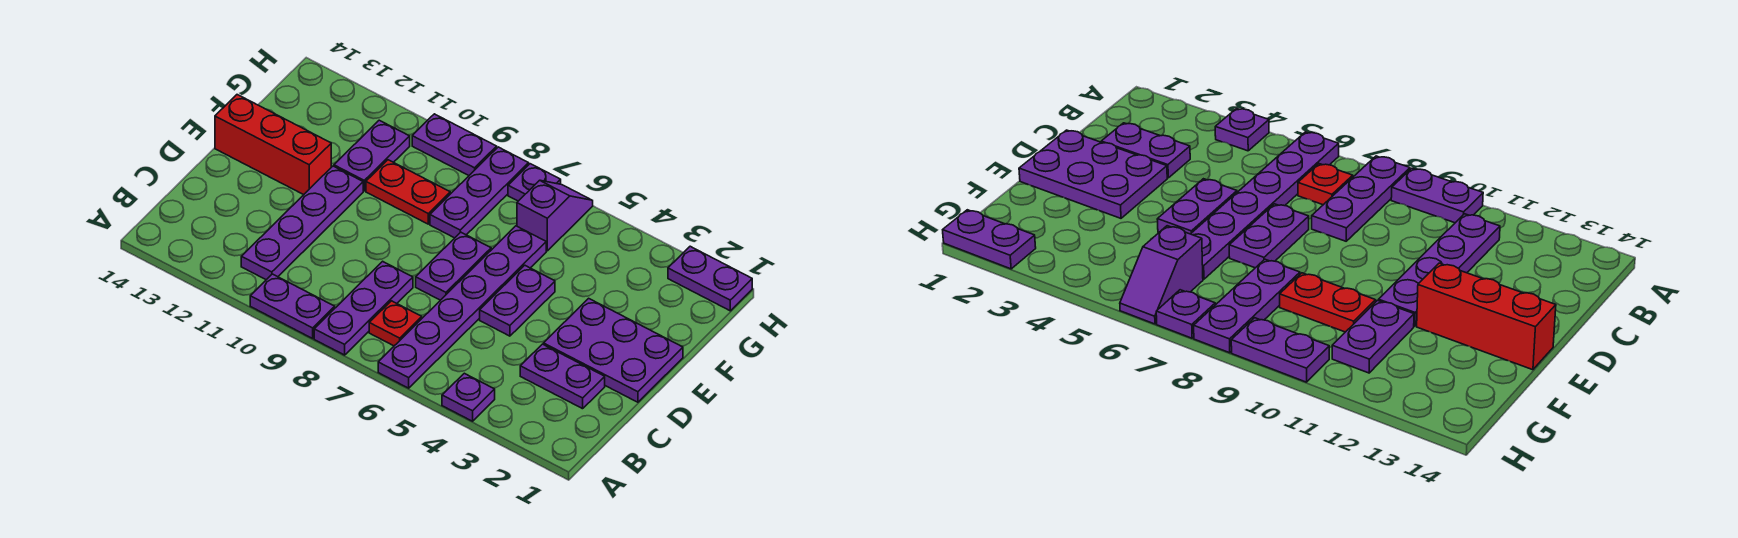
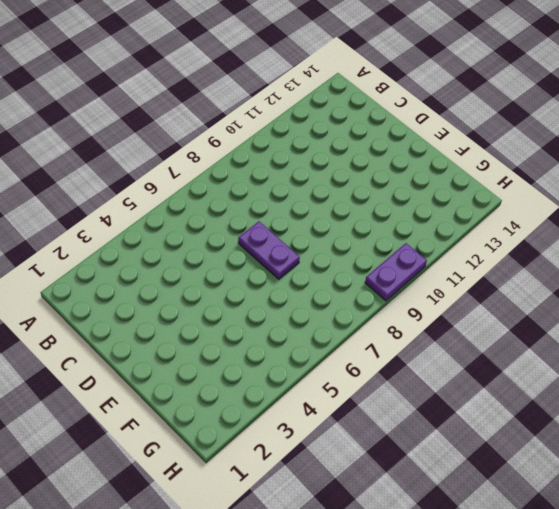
none -> purple 1x1 plate [442,373,495,421]
none -> purple 1x6 plate [378,226,546,388]
none -> purple 1x3 plate [314,261,413,355]

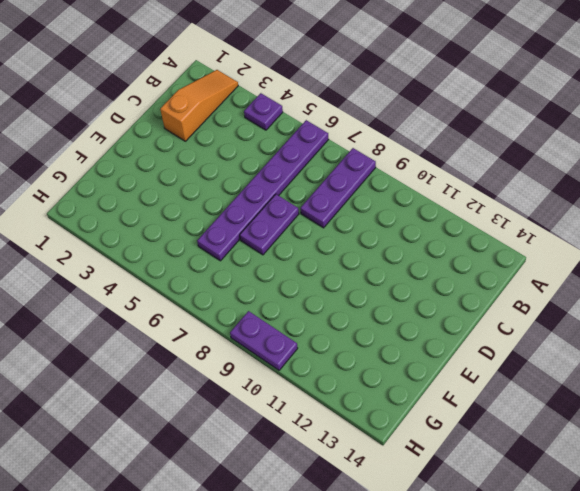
orange 1x3 slope [160,70,238,141] -> purple 1x2 plate [520,344,605,409]
none -> purple 1x2 plate [250,274,335,338]
none -> red 1x1 plate [369,301,422,346]
none -> purple 1x4 plate [241,166,363,280]

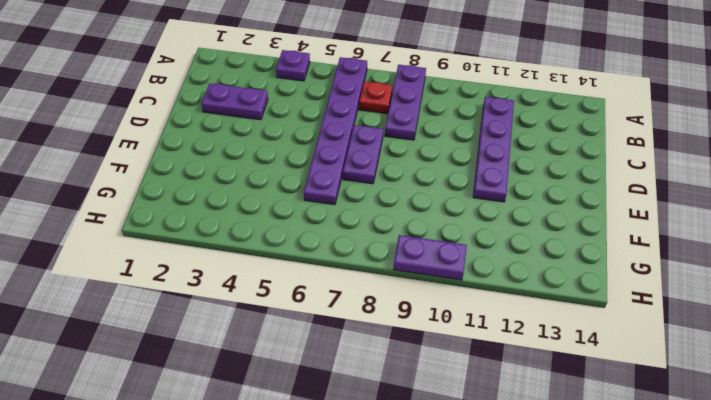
none -> purple 1x2 plate [250,274,335,338]
none -> purple 2x3 plate [543,298,683,402]
none -> purple 1x2 plate [480,265,555,336]

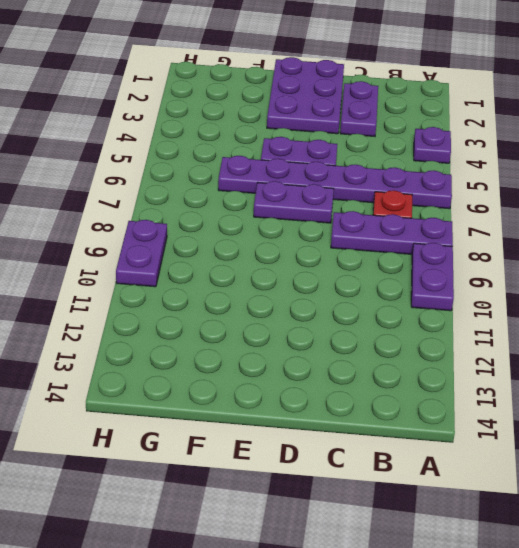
none -> purple 1x4 plate [241,166,363,280]
none -> red 1x3 brick [215,95,331,195]
none -> purple 1x3 plate [430,147,529,238]

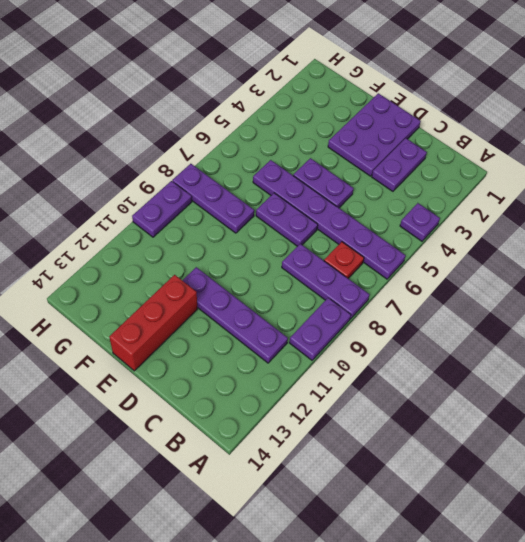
none -> red 1x2 plate [366,160,450,224]
none -> purple 1x2 plate [334,120,410,191]
none -> purple 1x2 slope [517,180,593,251]

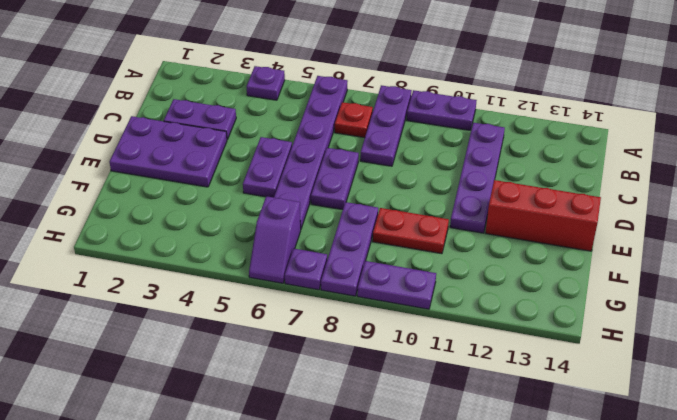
none -> purple 1x2 plate [334,120,410,191]
none -> purple 1x2 plate [668,246,752,311]

